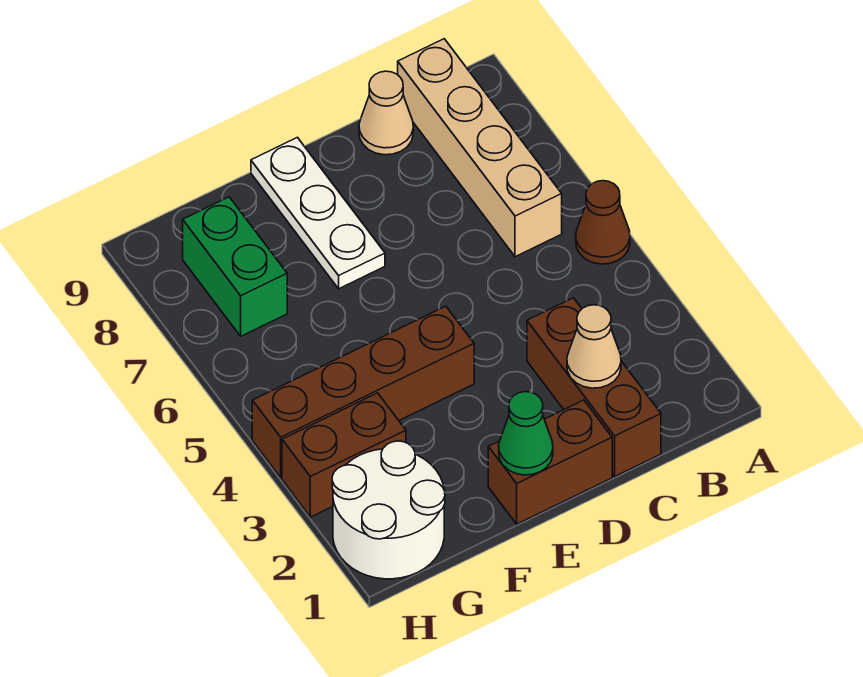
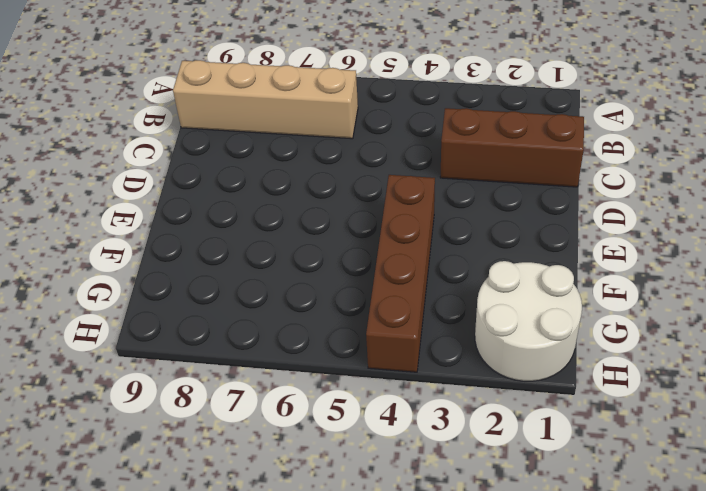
none -> brown 1x1 cone [576,181,630,264]
none -> tan 1x1 cone [359,71,413,155]
none -> brown 1x2 brick [488,400,612,524]

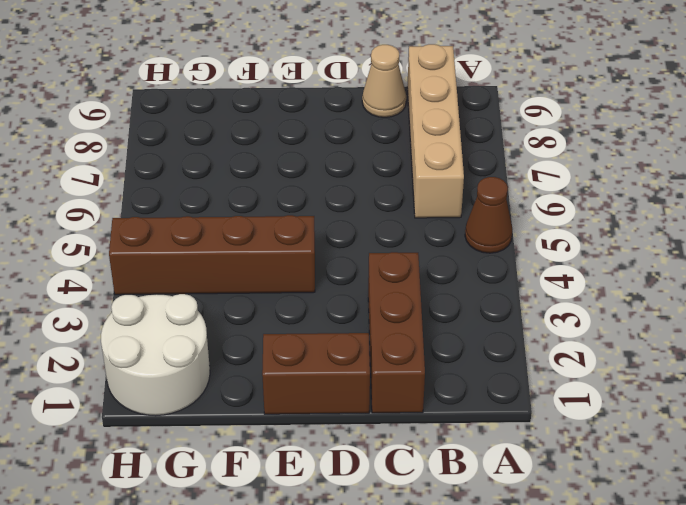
none -> white 1x3 plate [251,137,385,289]
none -> brown 1x2 brick [282,393,406,517]
none -> green 1x2 brick [183,197,287,336]

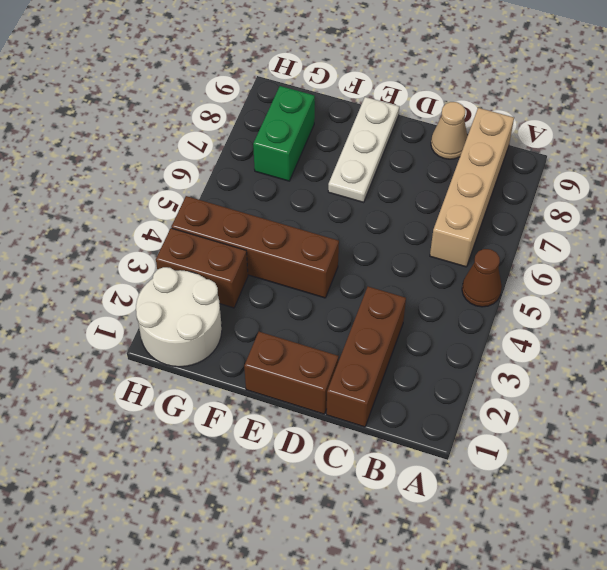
none -> tan 1x1 cone [567,305,621,388]
none -> green 1x1 cone [499,392,553,475]

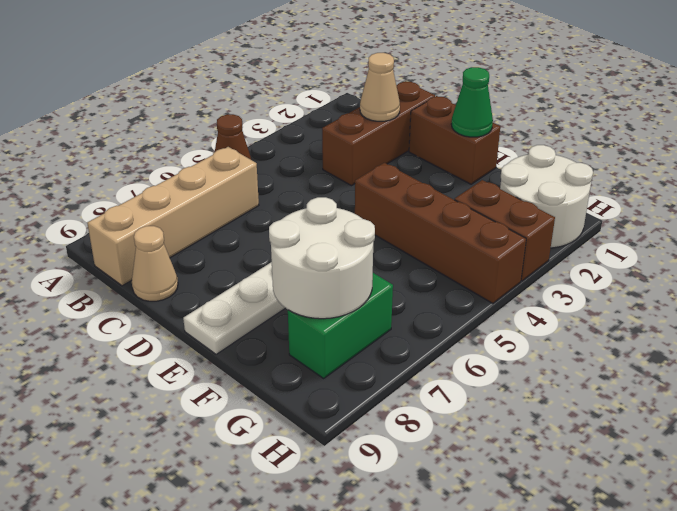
white 2x2 round brick [269,197,375,319] -> none

